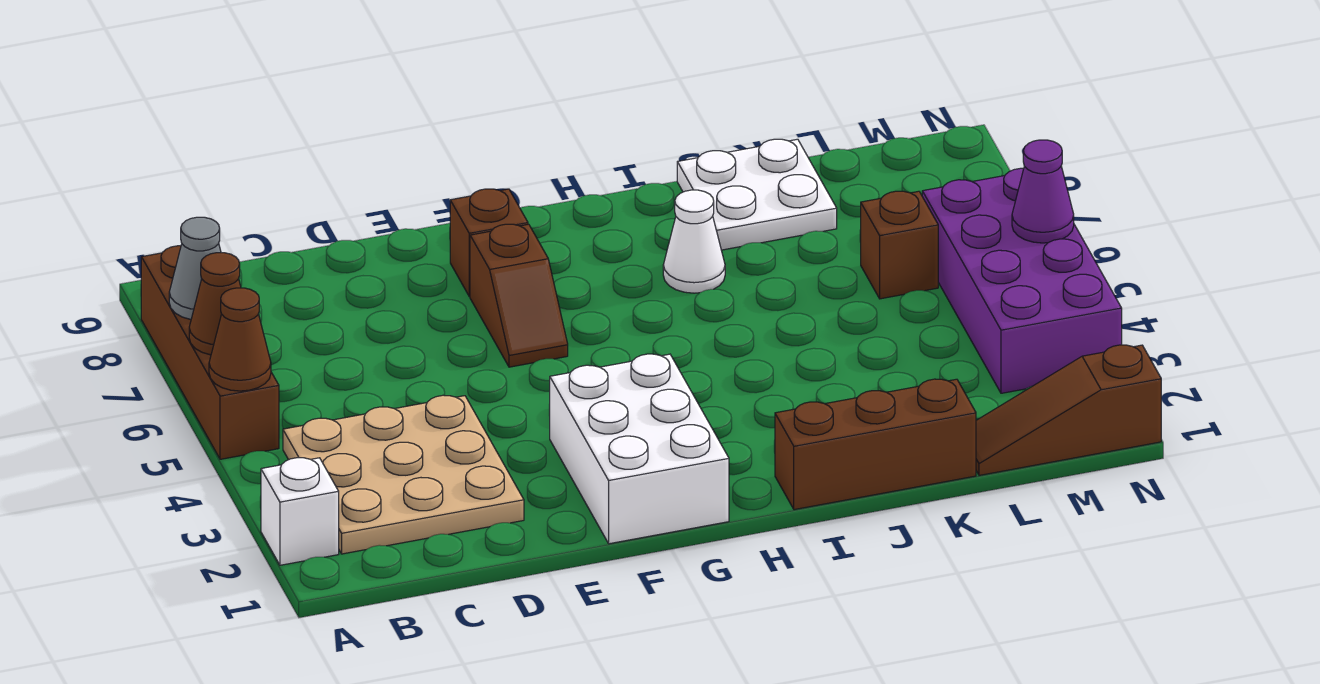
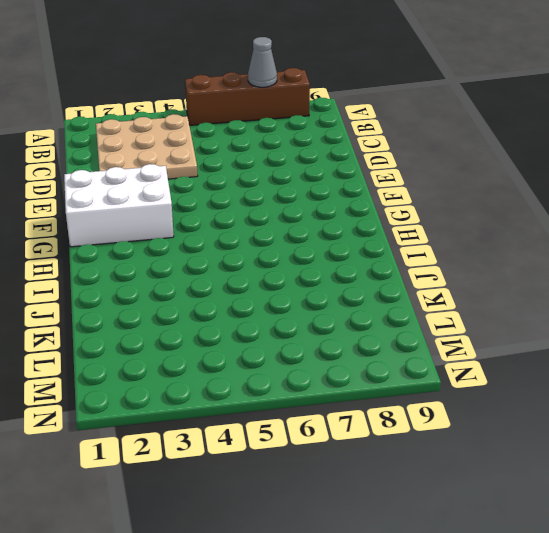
none -> white 1x1 brick [261,458,339,565]
none -> brown 1x2 slope [470,224,568,367]
none -> brown 1x1 brick [450,189,528,297]

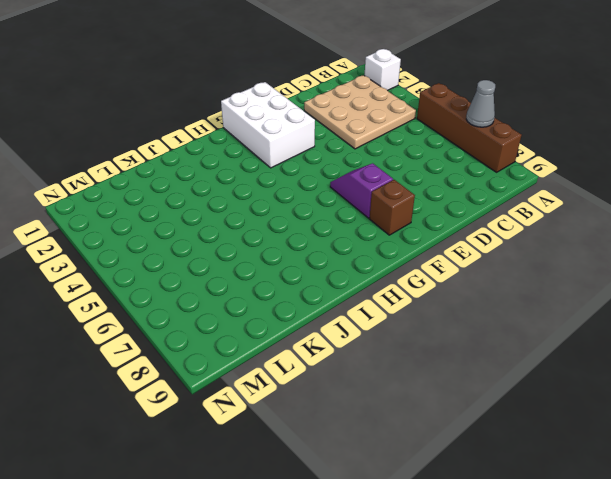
purple 1x2 slope [330,163,393,218] -> brown 1x2 slope [470,224,568,367]
none -> brown 1x3 brick [775,379,976,510]
none -> white 1x1 cone [663,190,725,293]
none -> white 2x2 plate [677,139,837,250]

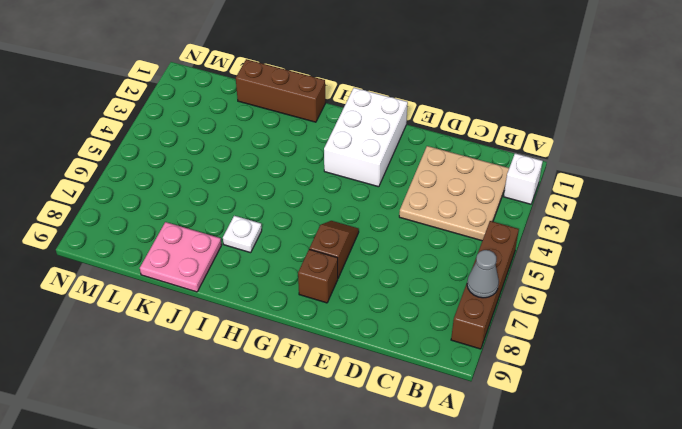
white 1x1 plate [223,216,262,253] -> white 1x1 cone [663,190,725,293]
pink 2x2 plate [140,222,222,292] -> white 2x2 plate [677,139,837,250]
none -> brown 1x3 slope [976,345,1161,475]
none -> brown 1x1 brick [861,191,938,299]
none -> purple 2x4 brick [922,168,1122,393]

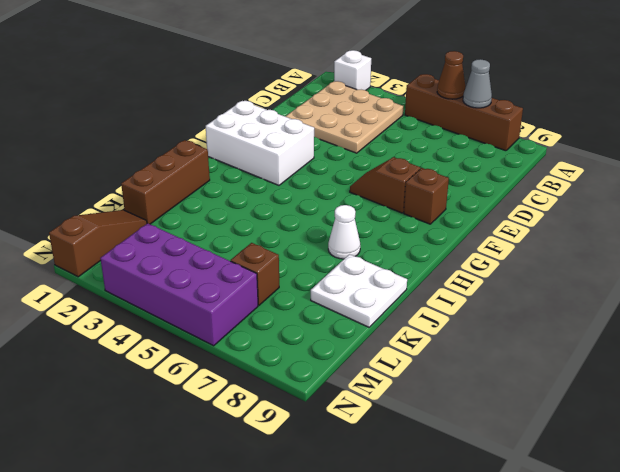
none -> brown 1x1 cone [209,288,271,391]
none -> purple 1x1 cone [1012,140,1074,243]

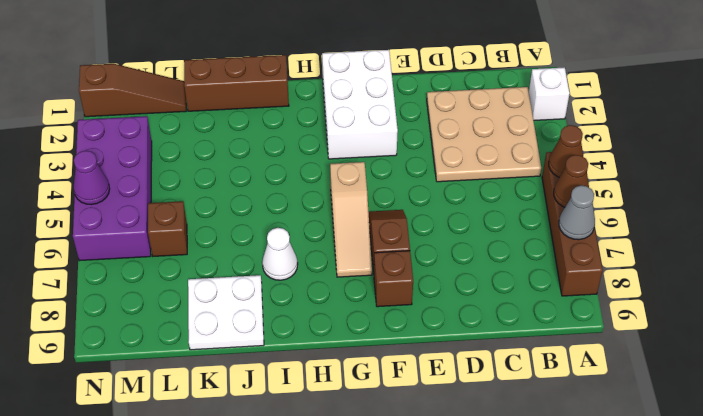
tan 1x3 slope [330,162,372,277] -> none

